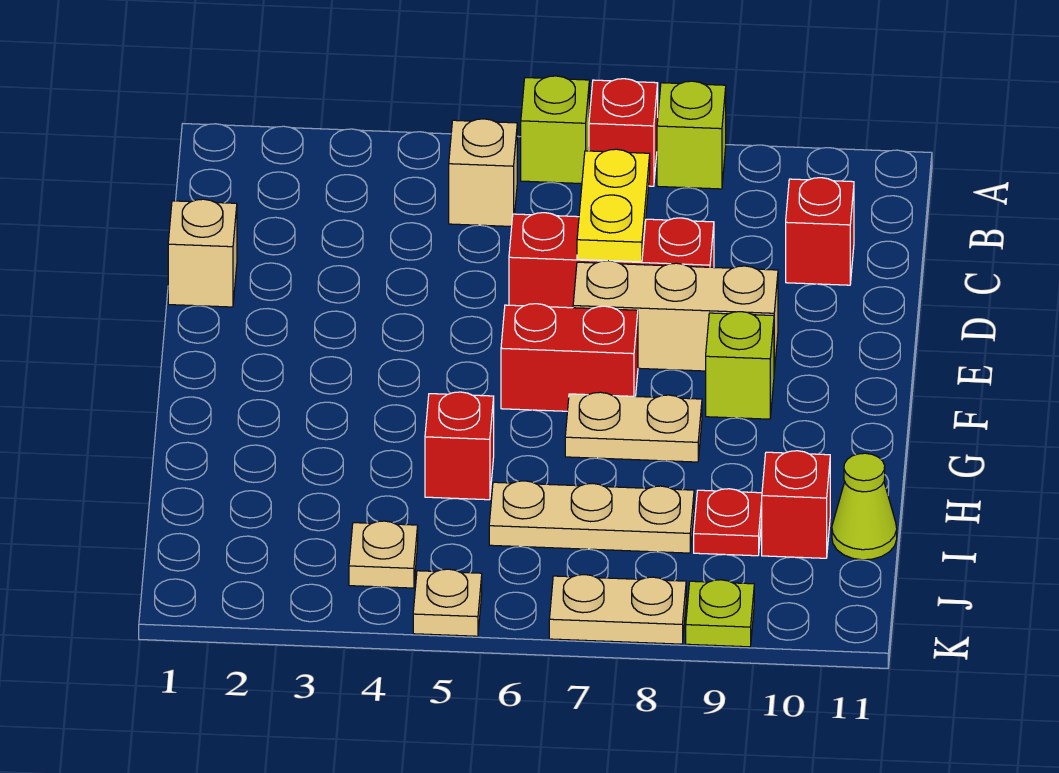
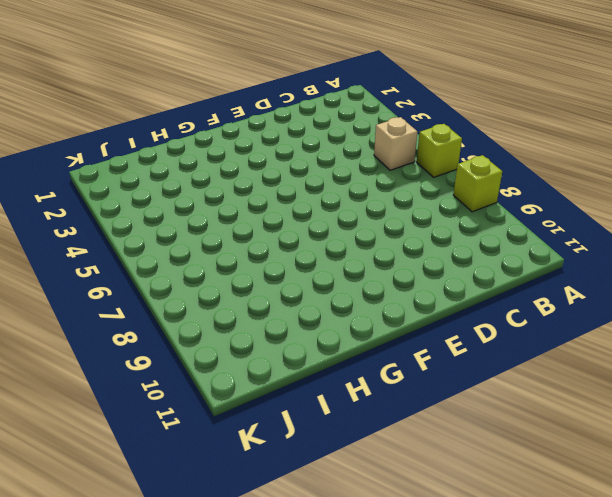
none -> red 1x1 brick [589,79,658,186]
none -> red 1x1 brick [786,178,854,285]
none -> tan 1x1 brick [168,199,237,307]

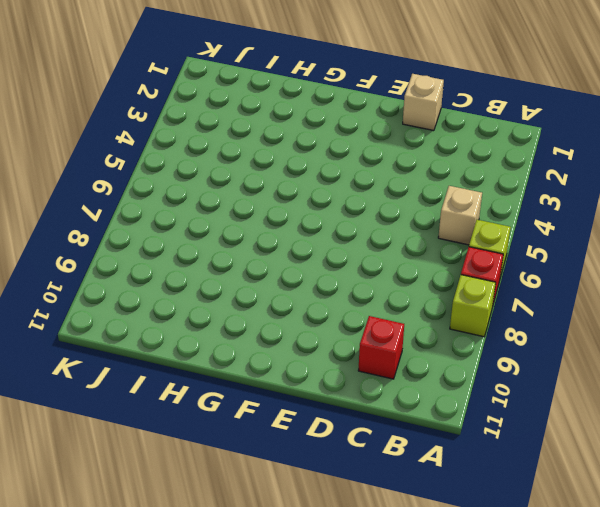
none -> red 1x3 brick [509,213,714,308]
none -> tan 1x3 brick [573,261,778,372]
none -> red 1x2 brick [501,304,638,411]

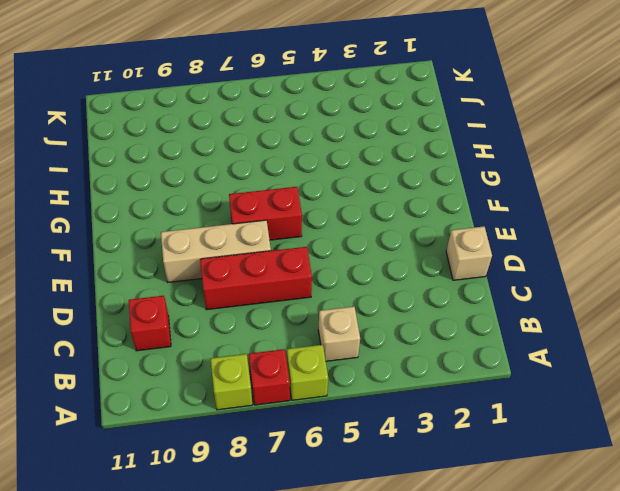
none -> lime 1x1 brick [706,312,774,419]
none -> tan 1x2 plate [565,392,702,462]
none -> red 1x1 brick [425,392,494,500]

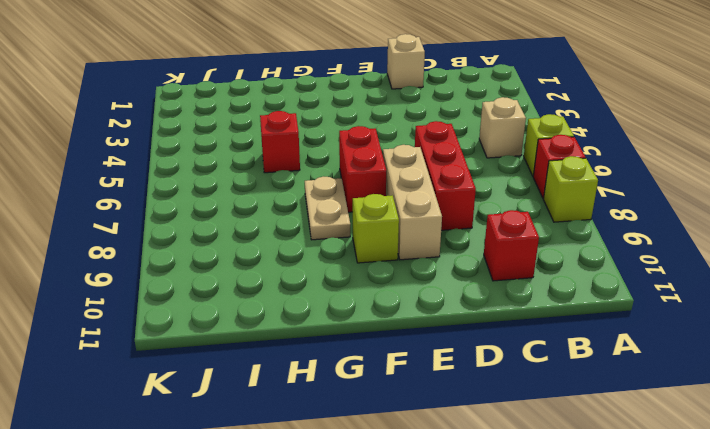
none -> tan 1x3 plate [489,481,694,553]
none -> red 1x1 plate [694,489,762,556]
none -> red 1x1 brick [762,451,830,558]

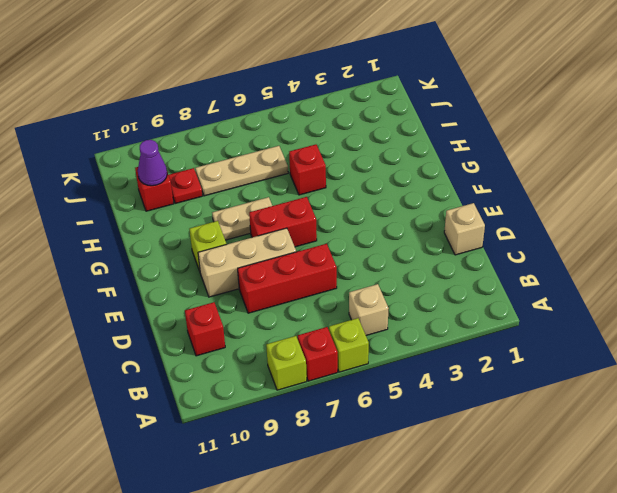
purple 1x1 cone [138,140,167,186] -> none
none -> lime 1x1 cone [832,453,897,560]
none -> tan 1x1 plate [349,521,418,588]
none -> tan 1x1 plate [413,569,482,636]

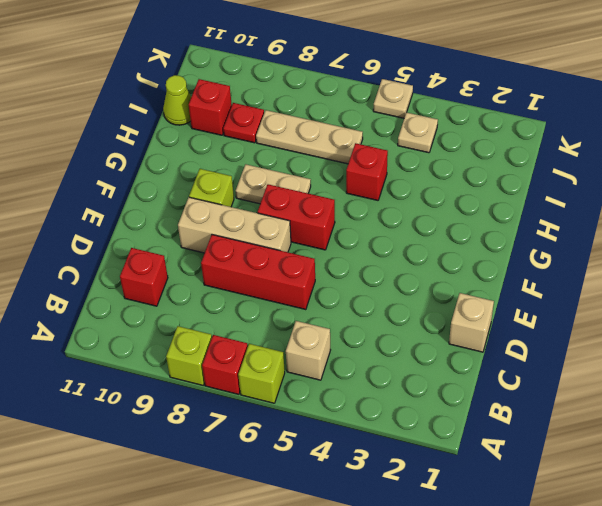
none -> tan 1x2 plate [549,575,686,644]
none -> lime 1x1 plate [686,580,754,647]
none -> yellow 1x2 plate [577,149,650,262]

